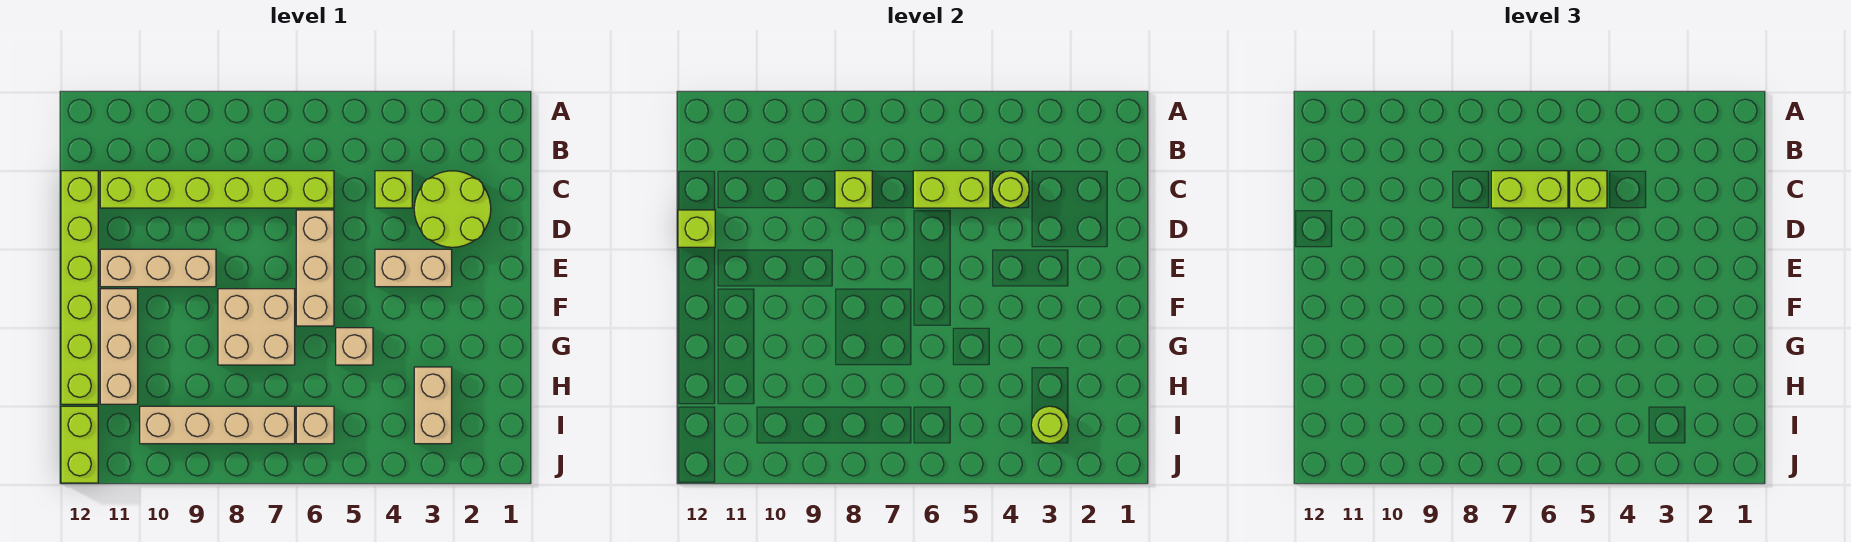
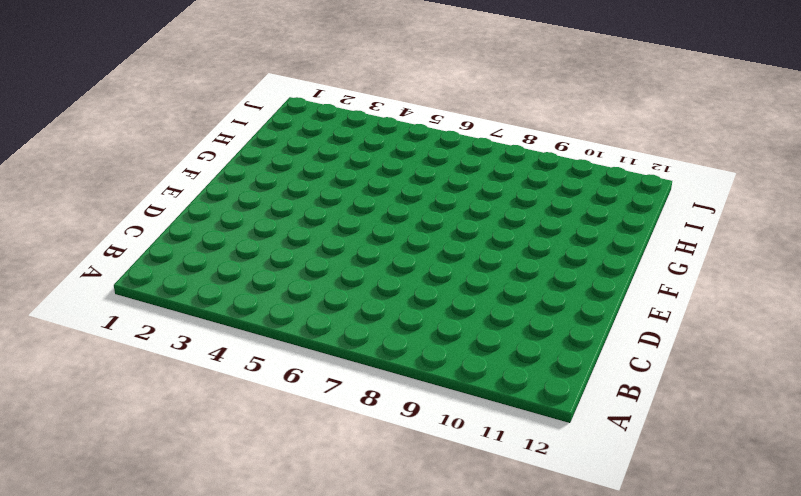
none -> lime 2x2 round brick [414,171,491,247]
none -> lime 1x1 brick [375,171,412,208]
none -> lime 1x6 brick [100,171,334,208]

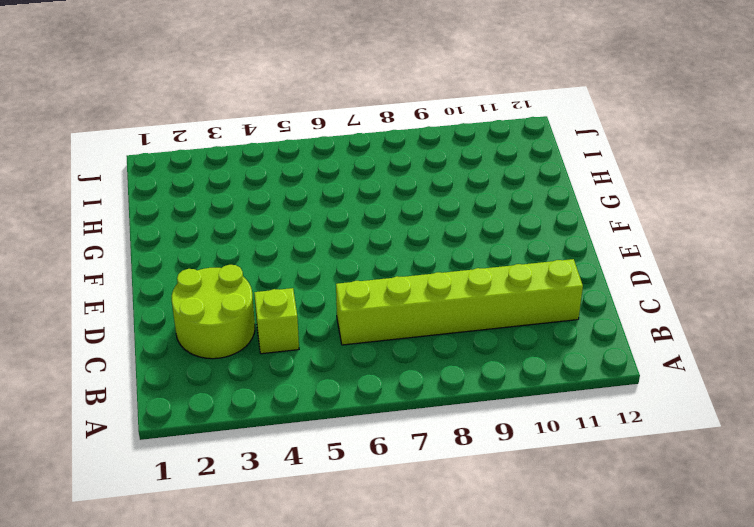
none -> lime 1x6 brick [61,171,98,404]
none -> tan 1x3 brick [296,210,334,326]
none -> tan 1x2 brick [375,249,452,287]

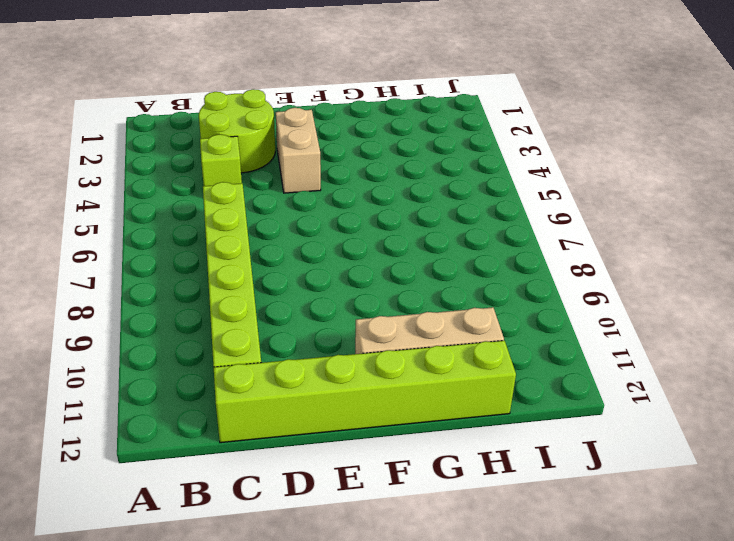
none -> tan 1x3 brick [296,210,334,326]
none -> tan 1x3 brick [100,249,216,287]
none -> tan 2x2 brick [218,289,295,365]

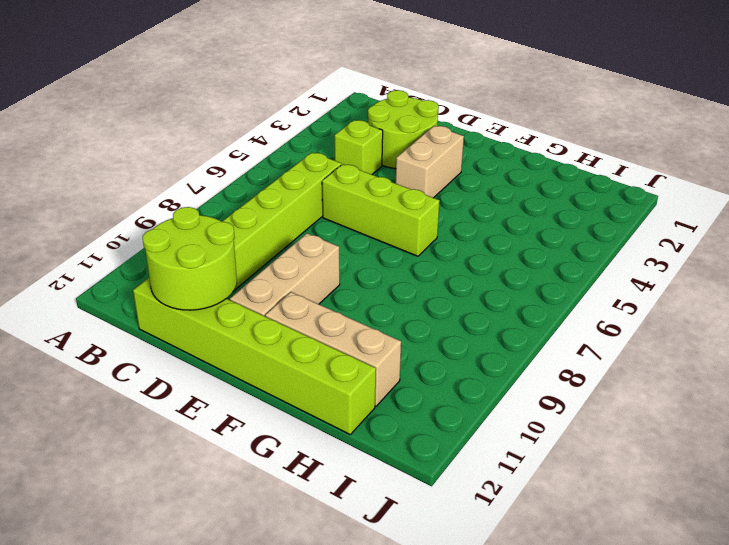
lime 2x2 round brick [143,207,237,310] -> lime 1x1 brick [678,210,715,247]
lime 1x3 brick [322,164,440,256] -> tan 1x3 brick [296,210,334,326]
none -> tan 2x2 brick [218,289,295,365]
none -> tan 1x1 brick [336,328,373,365]
none -> tan 1x2 brick [414,367,452,444]

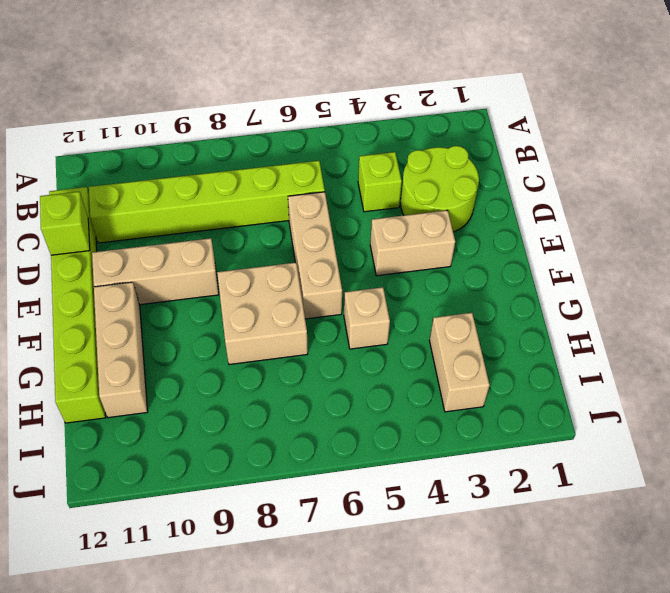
none -> tan 1x1 brick [296,406,334,444]
none -> tan 1x4 brick [140,406,295,444]
none -> lime 1x2 brick [61,406,98,483]

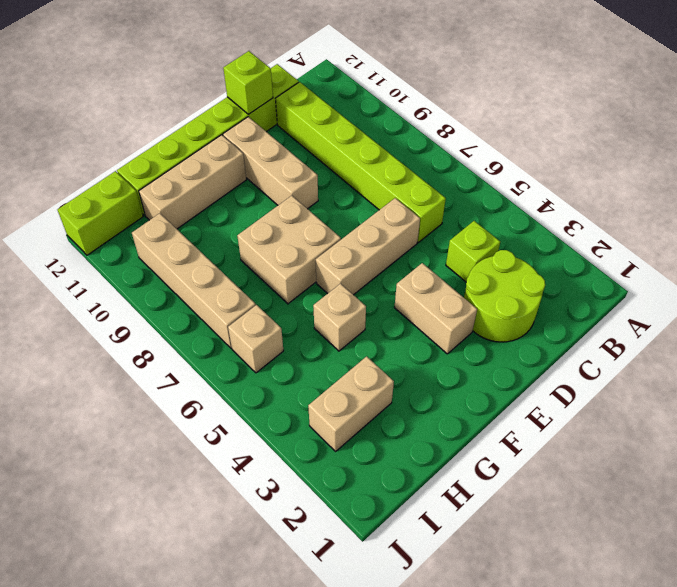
none -> lime 1x1 round brick [992,171,1029,208]
none -> lime 1x2 brick [913,171,990,208]
none -> lime 1x1 brick [835,171,872,208]

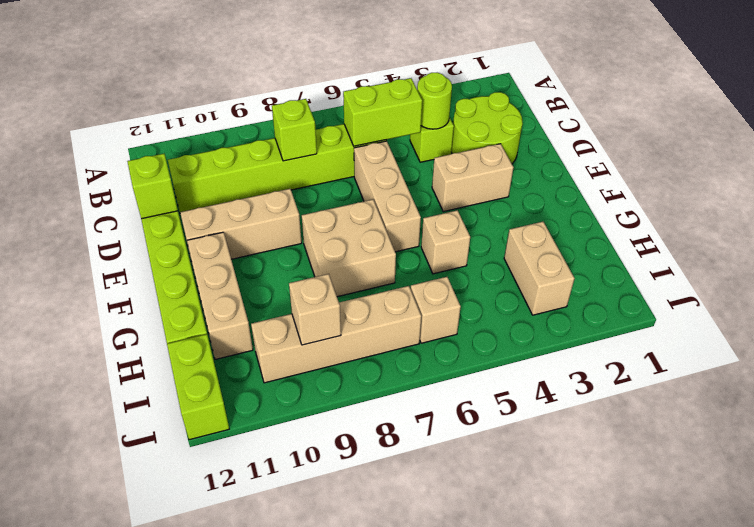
tan 1x1 brick [289,274,341,345] -> none
none -> lime 1x1 round brick [1031,406,1069,444]
none -> lime 1x1 brick [1570,171,1607,208]
none -> lime 1x2 brick [1491,171,1568,208]

